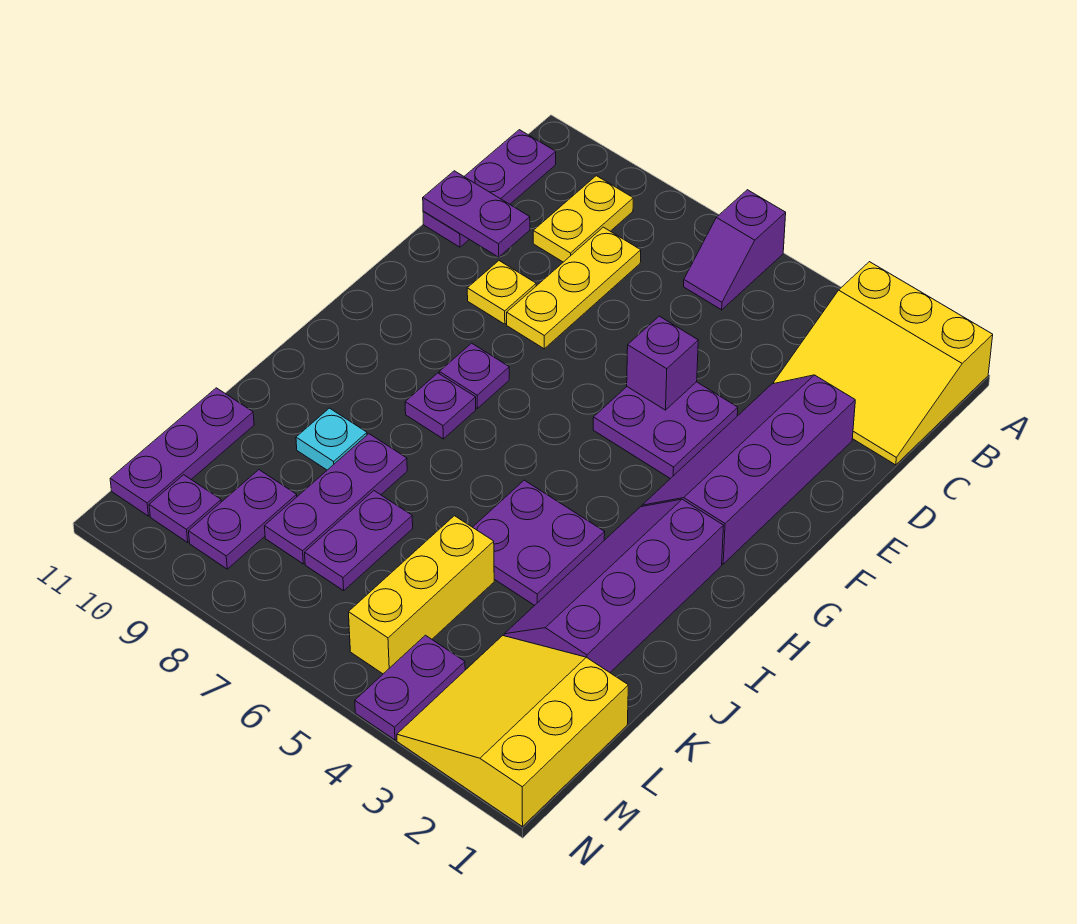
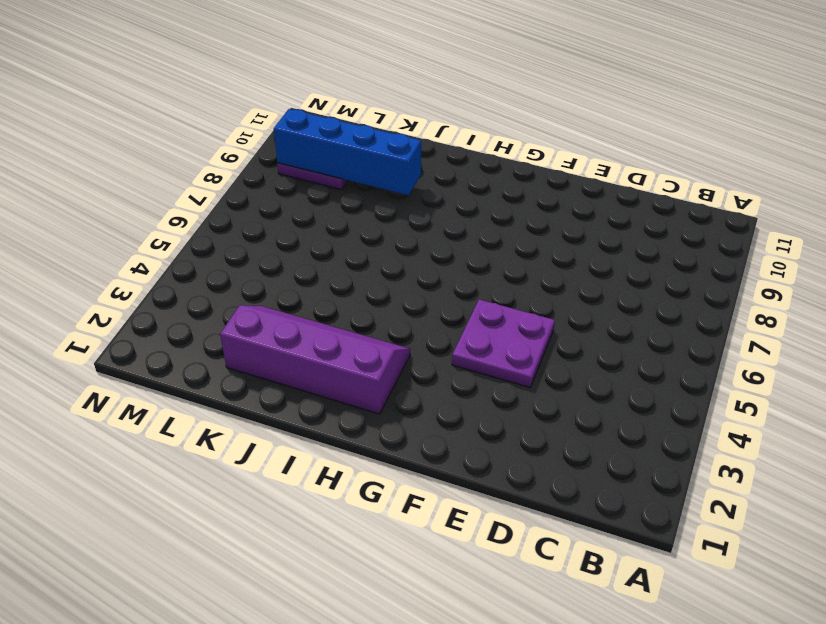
blue 1x4 brick [274,109,421,195] -> none
none -> yellow 3x3 slope [773,262,993,465]
none -> purple 1x2 slope [684,190,786,310]
none -> yellow 1x2 plate [533,176,633,262]

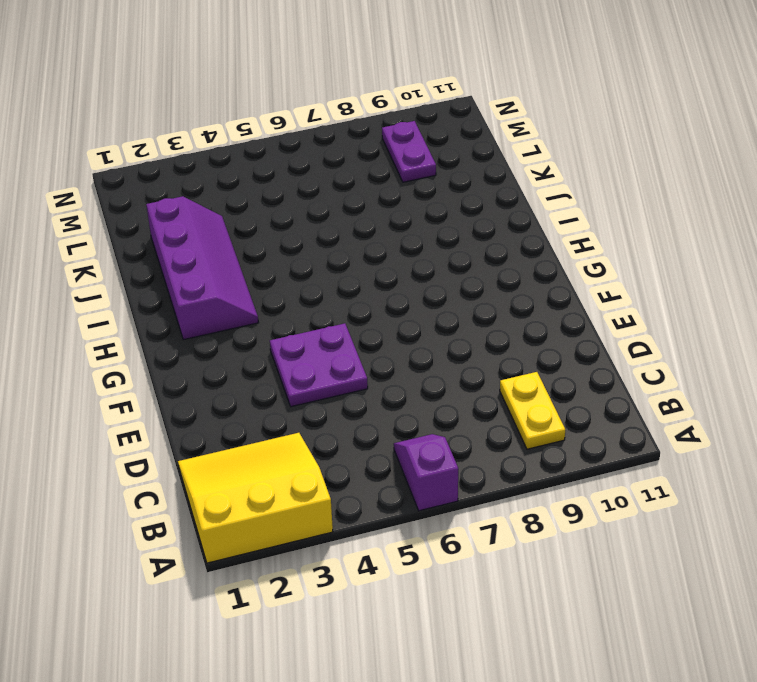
none -> purple 1x3 plate [423,130,556,247]
none -> yellow 1x3 plate [507,227,641,349]
none -> purple 2x4 slope [642,375,855,564]

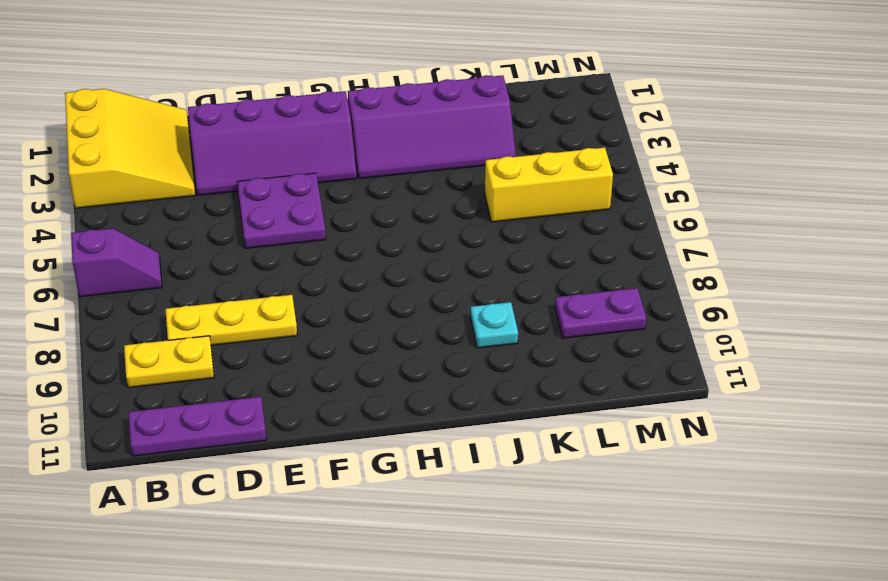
none -> yellow 1x1 plate [467,261,536,324]
none -> purple 1x1 plate [439,343,509,408]
none -> purple 1x1 plate [405,373,476,439]

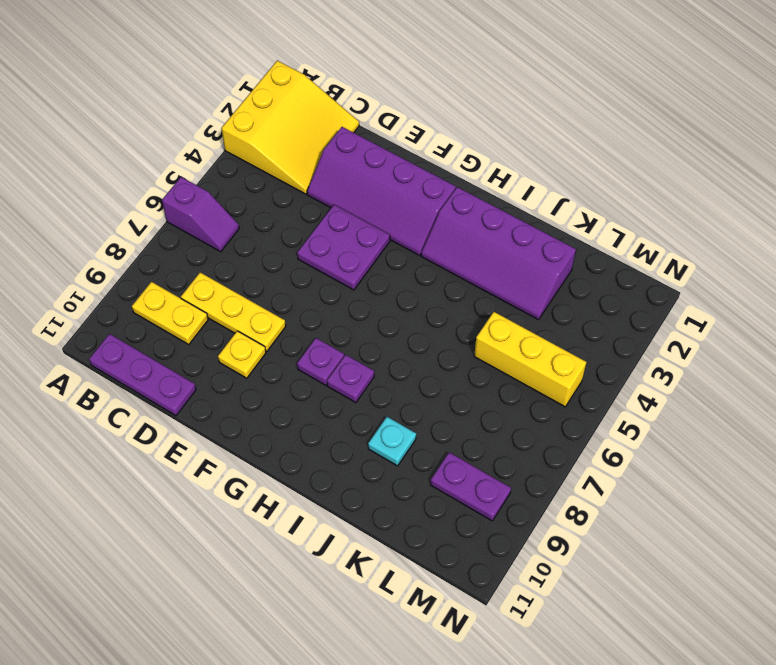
none -> purple 2x2 plate [473,480,605,605]
none -> purple 1x3 plate [265,434,407,564]
none -> purple 1x2 plate [305,491,413,591]

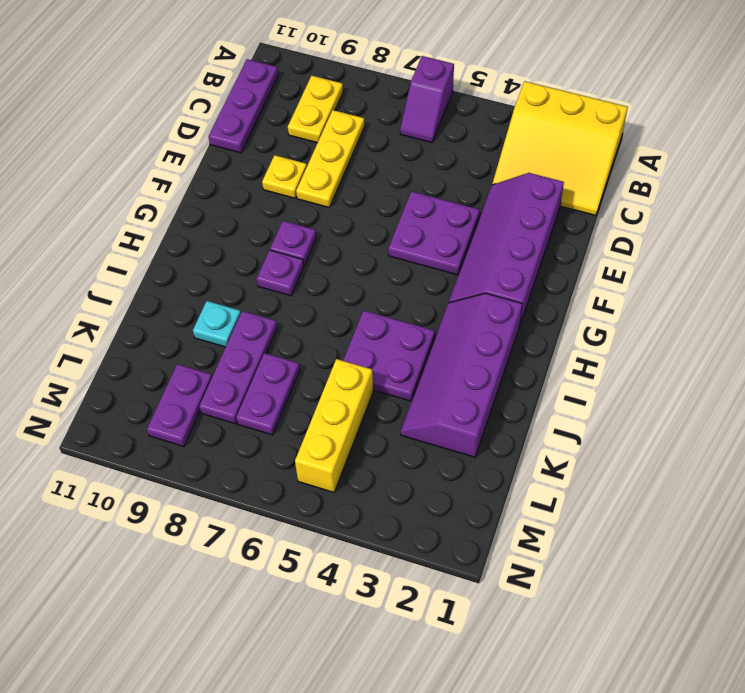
none -> purple 1x3 plate [110,388,254,516]
none -> yellow 3x3 slope [397,636,628,827]
none -> purple 1x2 plate [355,635,465,740]

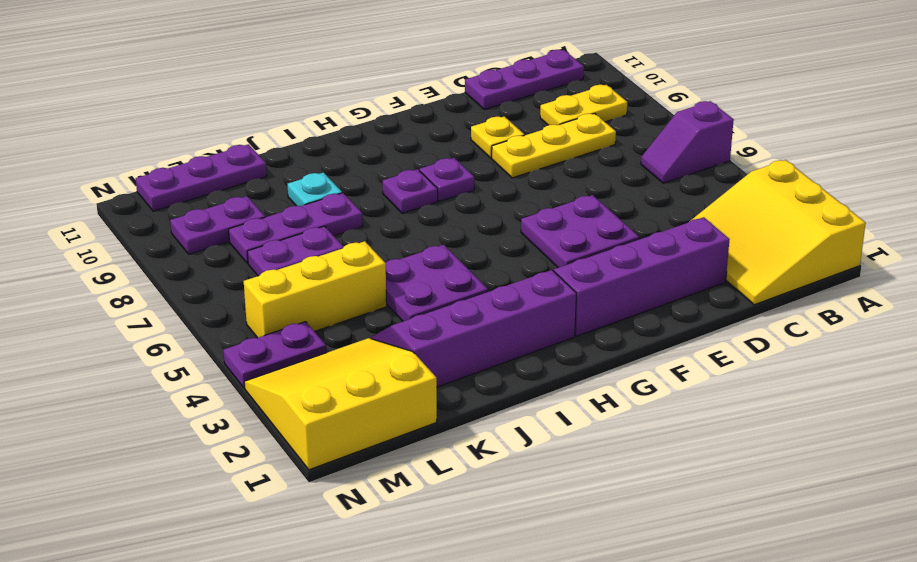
none -> purple 1x1 plate [149,475,221,542]
none -> purple 1x2 plate [423,171,530,257]
none -> purple 1x1 brick [627,316,698,410]

